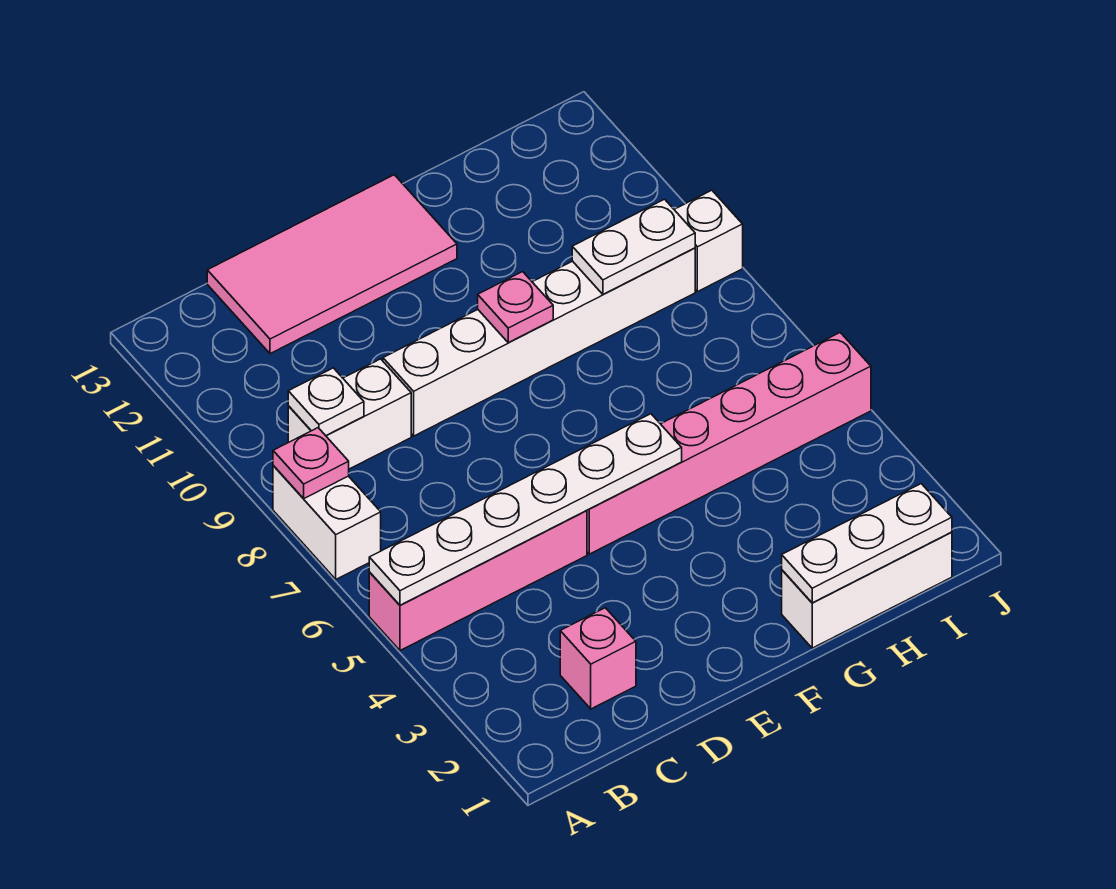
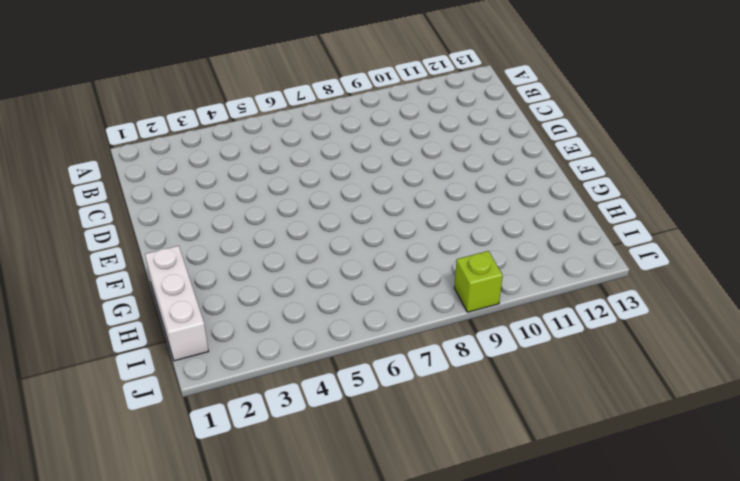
lime 1x1 brick [454,251,503,312] -> white 1x1 brick [674,190,743,292]
none -> pink 1x4 brick [369,511,587,650]
none -> white 1x2 brick [273,465,381,579]
none -> white 1x2 brick [288,359,411,469]

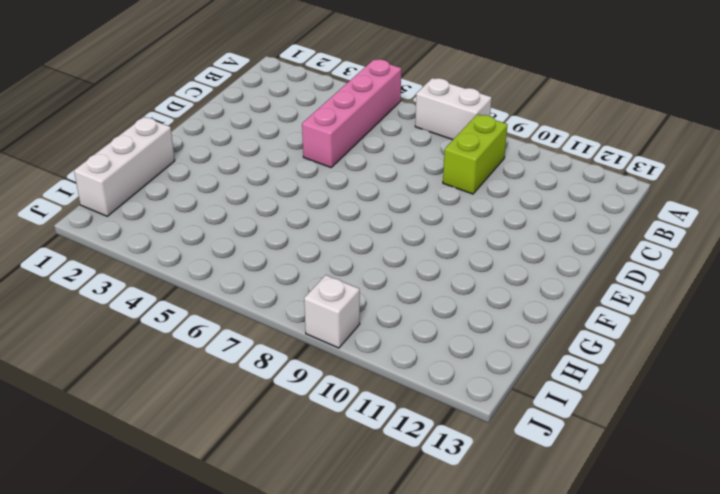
lime 1x2 brick [443,114,508,194] -> white 1x2 brick [288,359,411,469]
none -> pink 1x1 brick [560,608,636,709]
none -> pink 2x4 tile [207,175,457,354]
none -> white 1x6 brick [383,248,695,436]

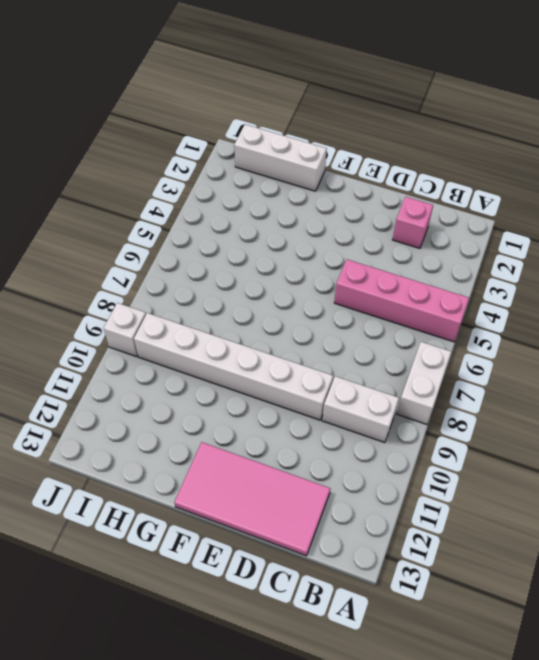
none -> pink 1x6 brick [587,333,871,554]
none -> white 1x6 plate [369,414,682,605]
none -> pink 1x1 plate [273,428,349,499]

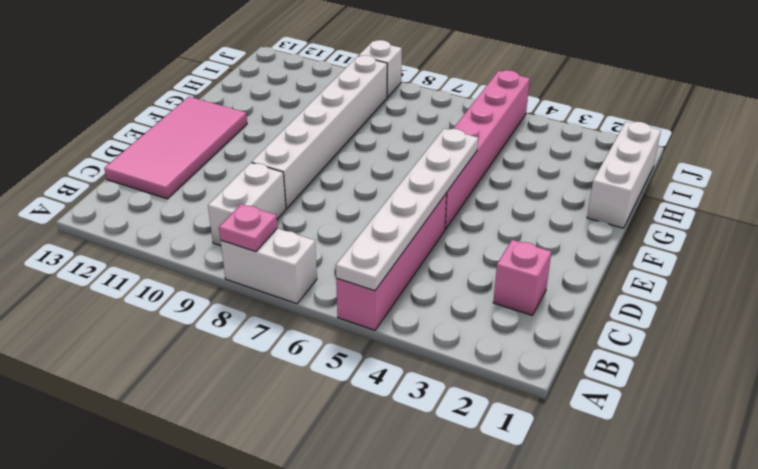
none -> white 1x1 plate [288,368,364,436]
none -> pink 1x1 plate [478,272,553,343]
none -> white 1x3 plate [782,484,952,603]

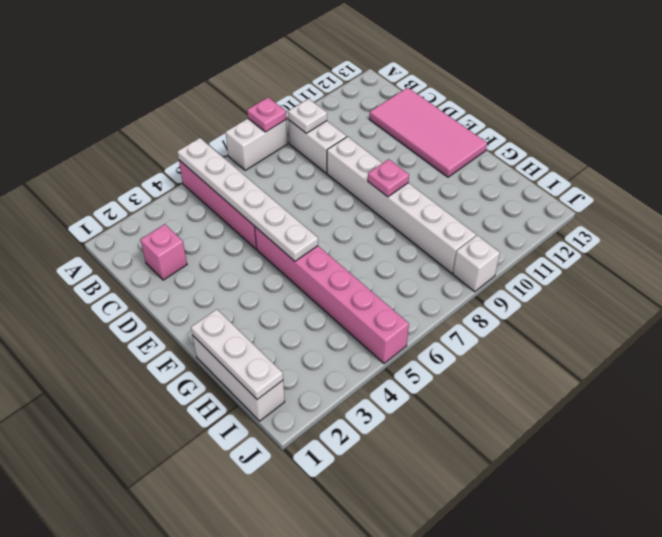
none -> white 1x2 plate [572,199,695,295]

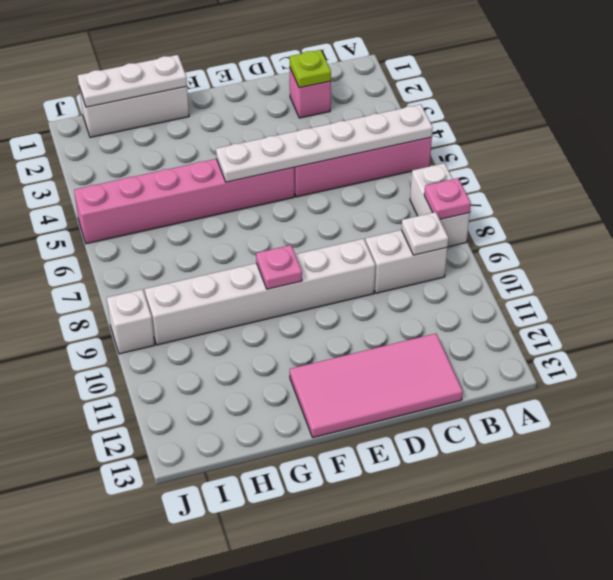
lime 1x1 plate [290,50,331,88] -> none
none -> white 1x2 plate [572,199,695,295]

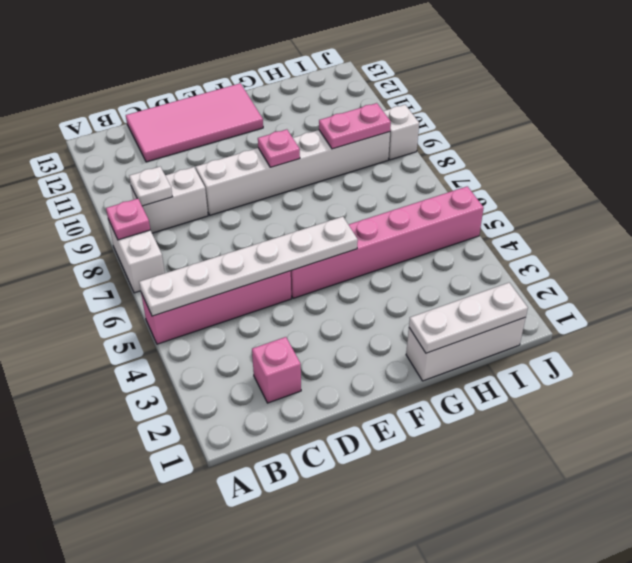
pink 1x2 plate [319,103,391,149] -> white 1x2 plate [572,199,695,295]

